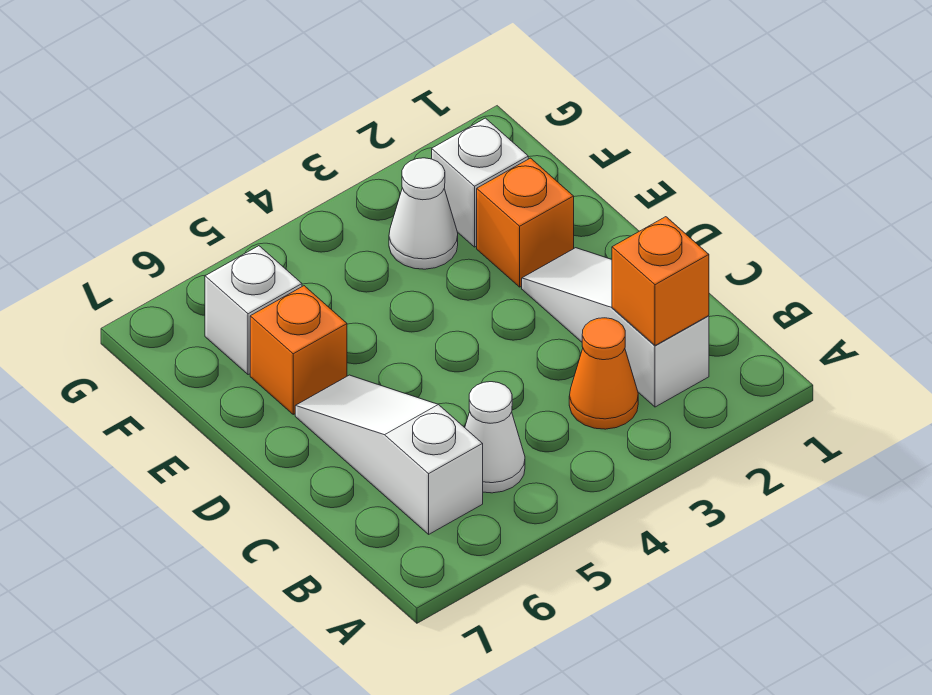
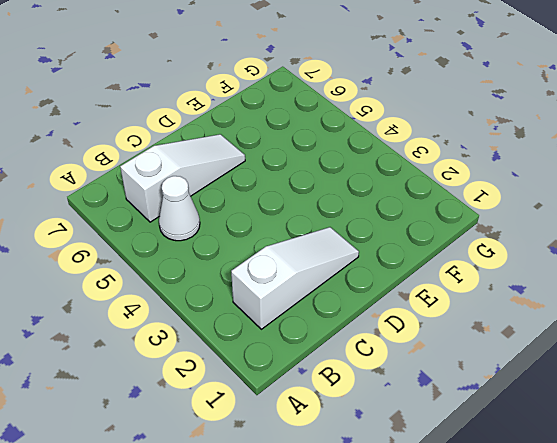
none -> orange 1x1 cone [569,318,638,429]
none -> orange 1x1 brick [477,158,574,287]

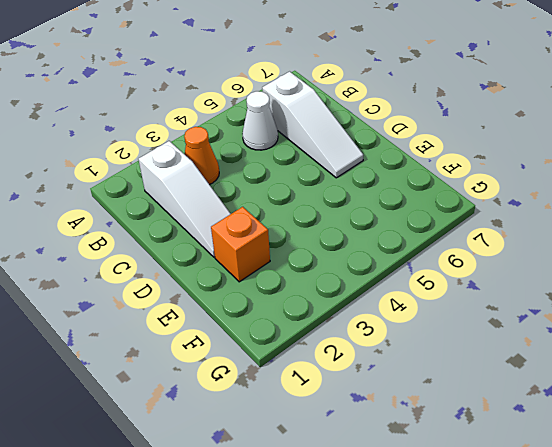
none -> orange 1x1 brick [250,286,347,414]
none -> white 1x1 brick [432,118,528,247]

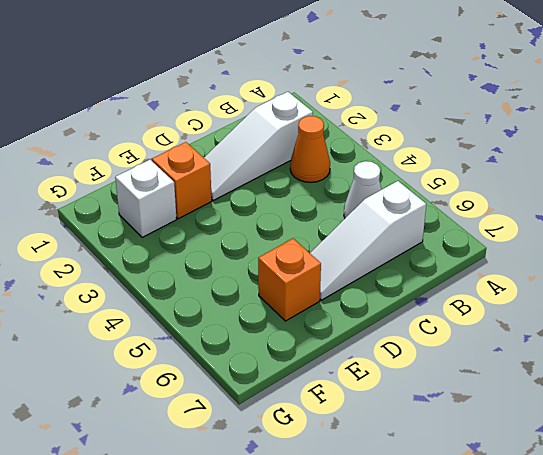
none -> white 1x1 cone [389,158,458,269]
none -> white 1x1 brick [205,246,302,375]

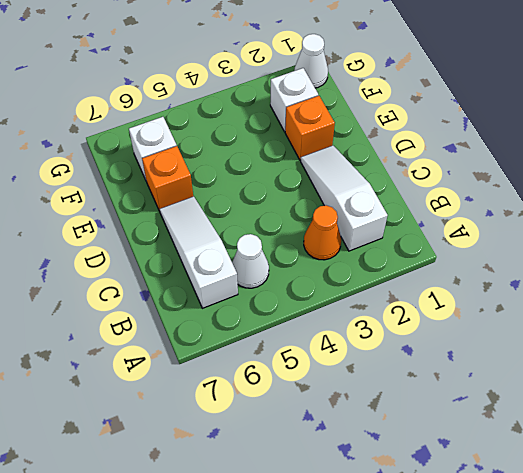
white 1x1 cone [294,34,328,88] -> white 1x1 cone moved to [389,158,458,269]
none -> orange 1x1 brick [612,217,709,345]

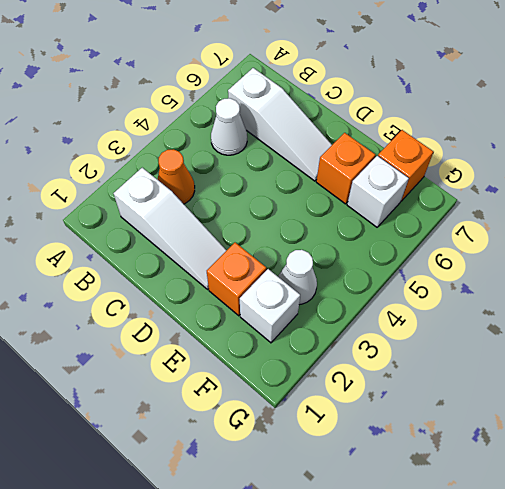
orange 1x1 brick [378,130,433,201] -> orange 1x1 brick moved to [612,217,709,345]

